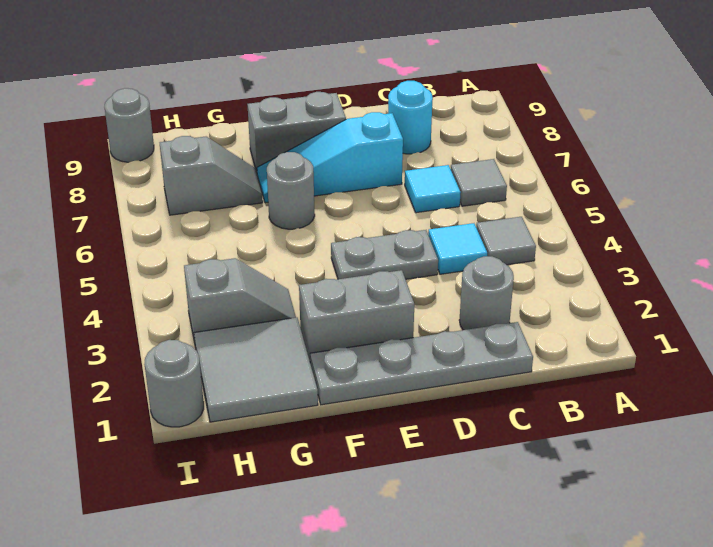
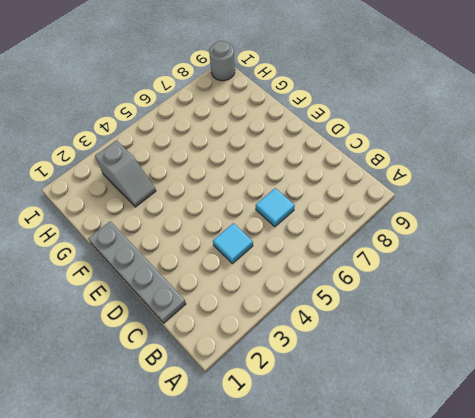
none -> grey 1x1 tile [476,217,536,265]
none -> grey 1x1 tile [451,159,507,206]
none -> grey 1x1 round brick [459,256,514,330]

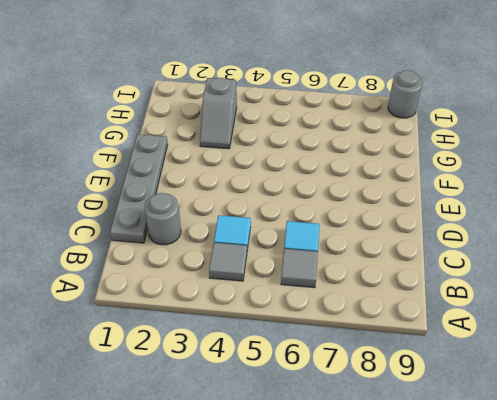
none -> cyan 1x1 round brick [388,81,433,154]
none -> grey 1x2 plate [331,230,438,279]
none -> cyan 1x3 slope [257,112,403,203]

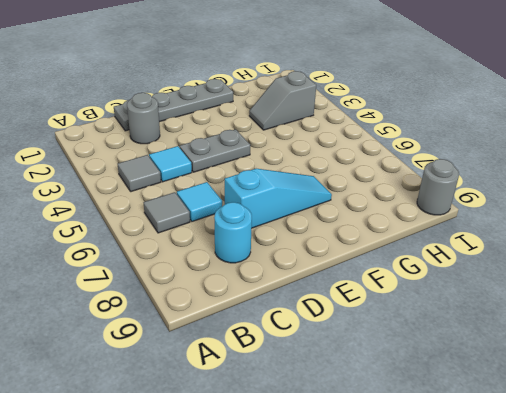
none -> grey 1x2 brick [299,270,414,361]
none -> grey 1x2 brick [247,92,346,172]
none -> grey 1x1 round brick [267,152,315,229]

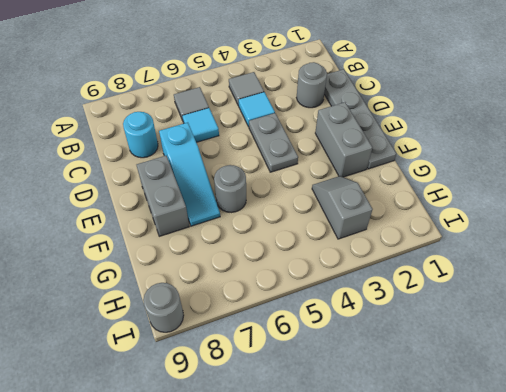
none -> grey 2x2 tile [194,317,318,422]
none -> grey 1x2 slope [160,136,263,215]
none -> grey 1x1 round brick [144,340,204,427]

